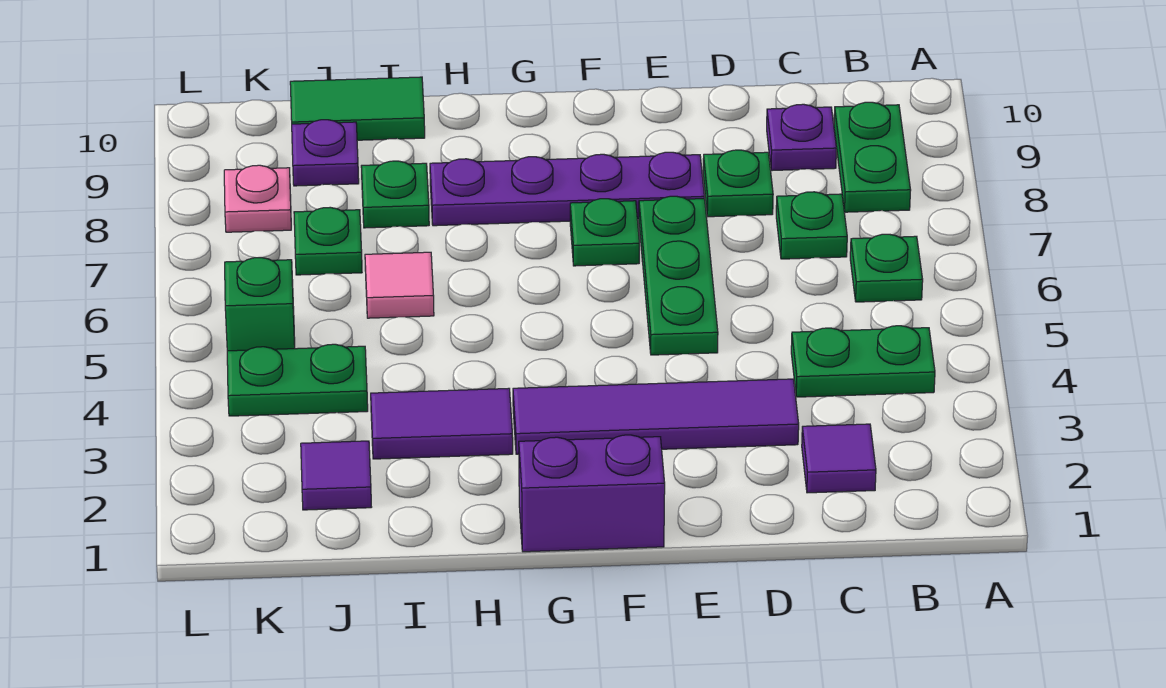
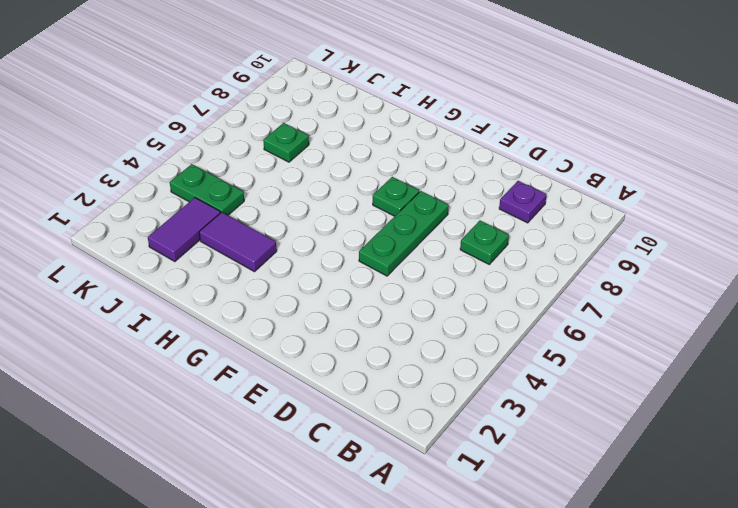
purple 1x2 tile [148,198,221,262] -> purple 1x1 tile [301,441,371,510]
none -> green 1x2 plate [791,326,935,397]
none -> green 1x1 plate [850,234,923,302]
none -> green 1x2 plate [834,102,911,212]

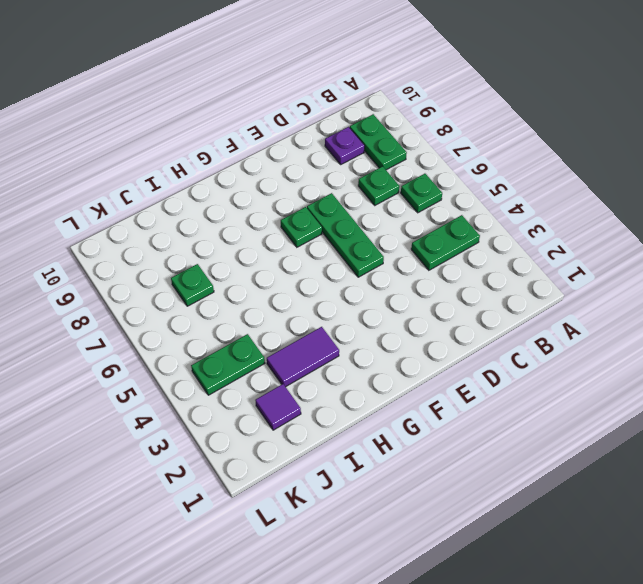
none -> purple 1x1 tile [802,424,876,493]
none -> purple 1x4 tile [513,379,799,454]
none -> green 1x1 plate [703,150,773,217]

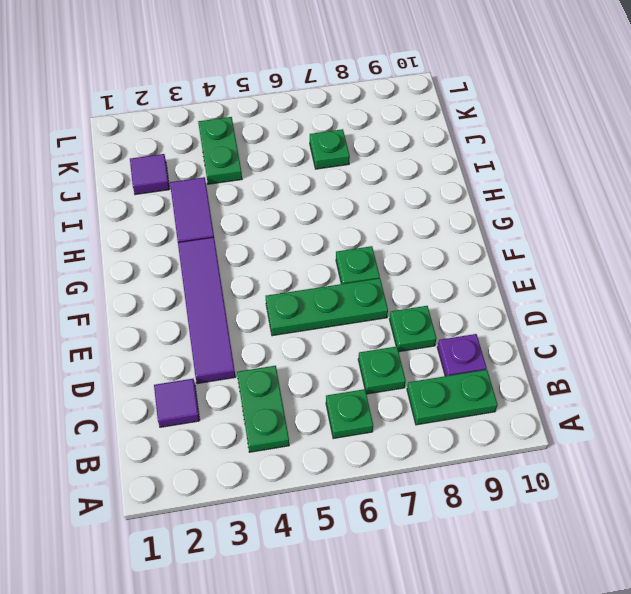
none -> purple 1x4 plate [430,152,704,226]
none -> purple 1x2 brick [519,435,665,552]
none -> pink 1x1 tile [365,252,434,318]

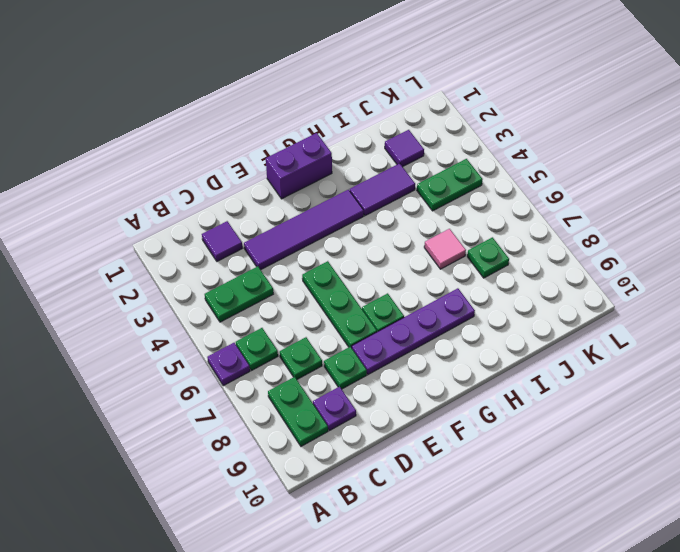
purple 1x1 plate [207,343,250,386] -> purple 1x1 plate moved to [292,120,359,186]
none -> green 1x1 plate [361,161,429,228]
none -> green 1x2 tile [290,77,425,140]
none -> green 1x1 brick [225,258,295,351]

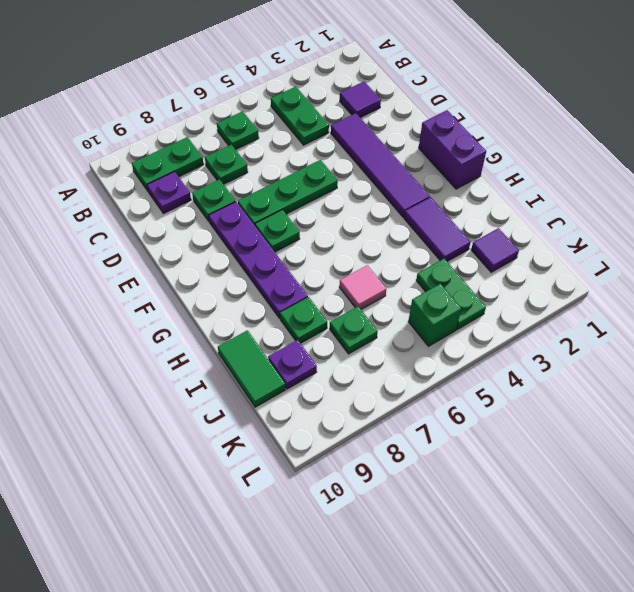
none -> pink 1x1 plate [224,165,291,232]

